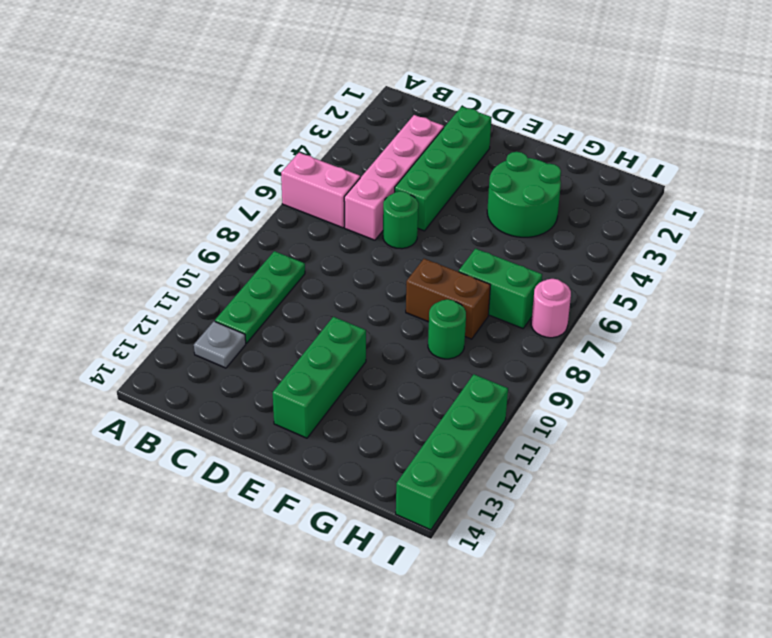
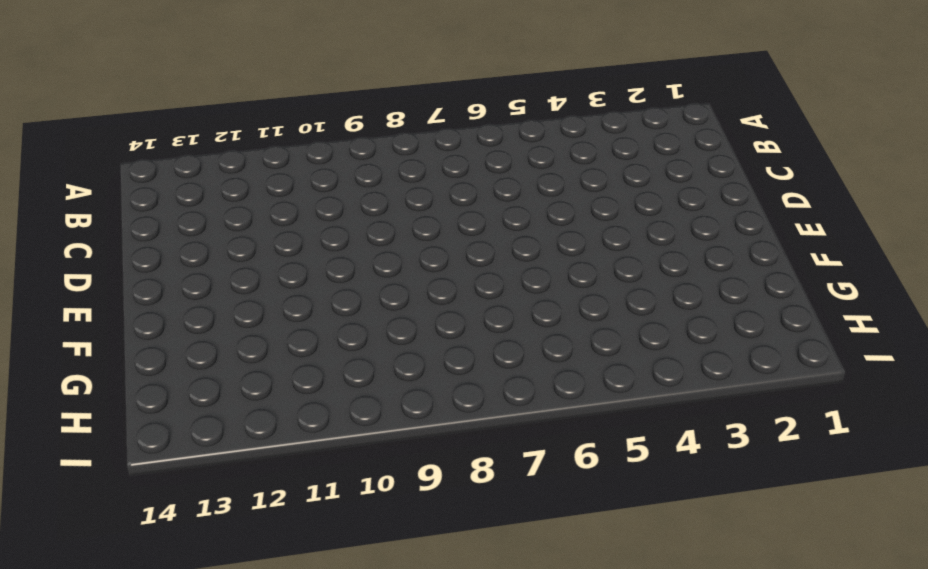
none -> pink 1x2 brick [281,153,360,228]
none -> green 1x3 plate [215,251,305,343]
none -> grey 1x1 plate [194,321,246,368]

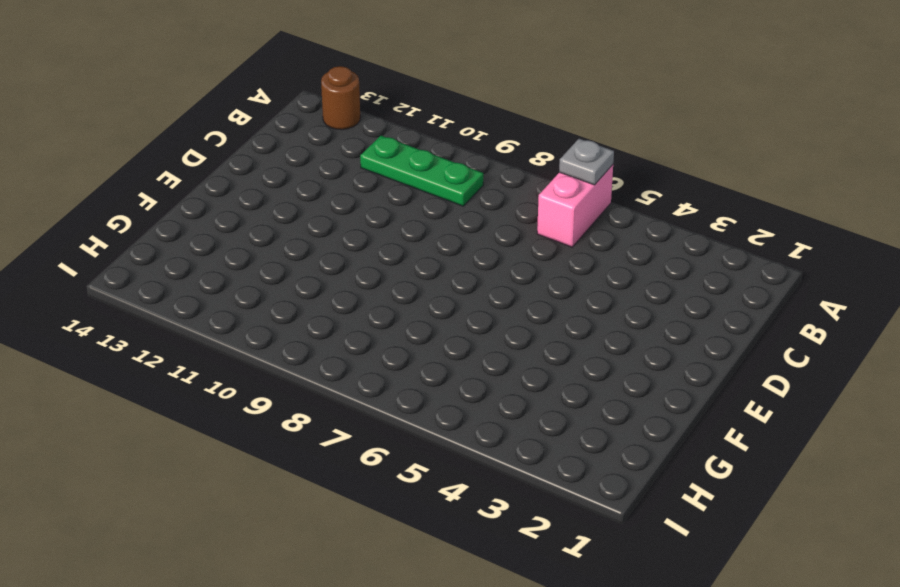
grey 1x1 plate [559,139,614,185] -> grey 1x1 plate moved to [194,321,246,368]
brown 1x1 round brick [321,66,360,130] -> none
none -> pink 1x4 brick [344,115,444,240]
none -> green 1x4 brick [395,107,492,231]
none -> green 1x1 round brick [383,191,418,249]

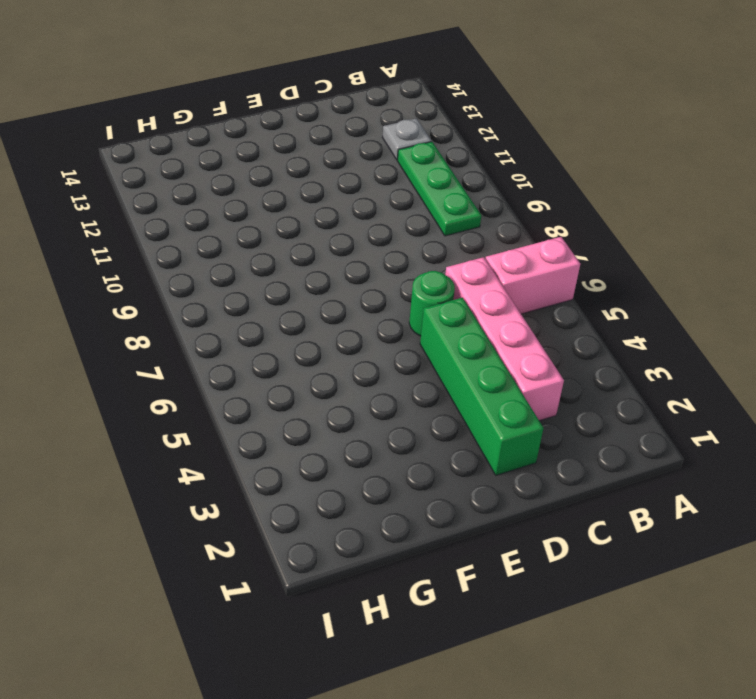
none -> green 1x3 brick [273,317,366,438]
none -> green 2x2 round brick [487,152,561,237]
none -> brown 1x2 brick [406,259,490,339]

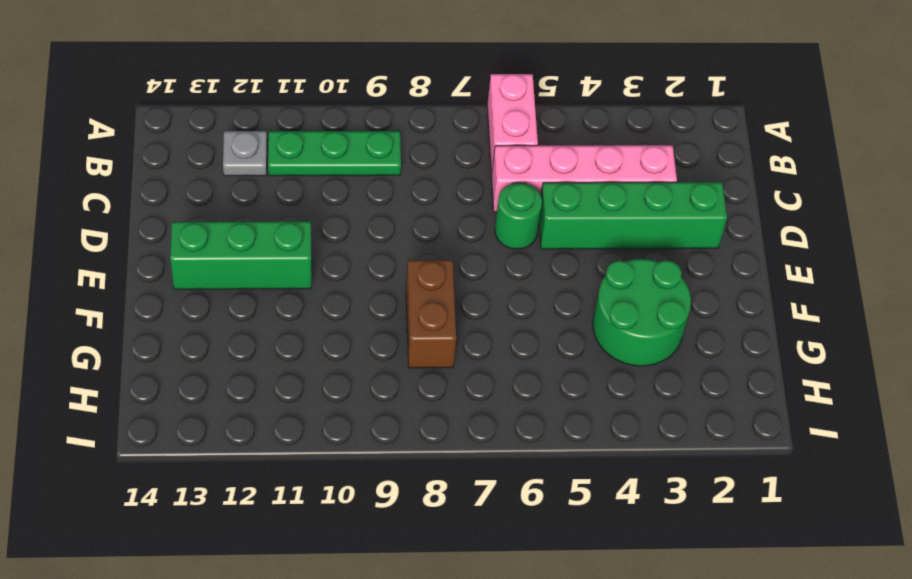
none -> green 1x2 brick [459,249,542,328]
none -> green 1x1 round brick [428,299,466,359]
none -> pink 1x1 round brick [531,279,571,338]

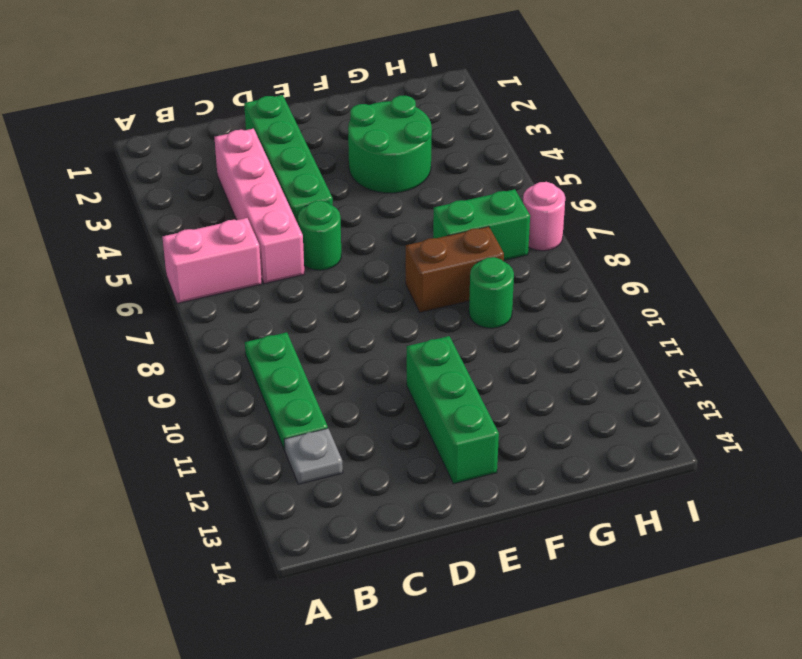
none -> green 1x4 brick [396,374,508,530]

